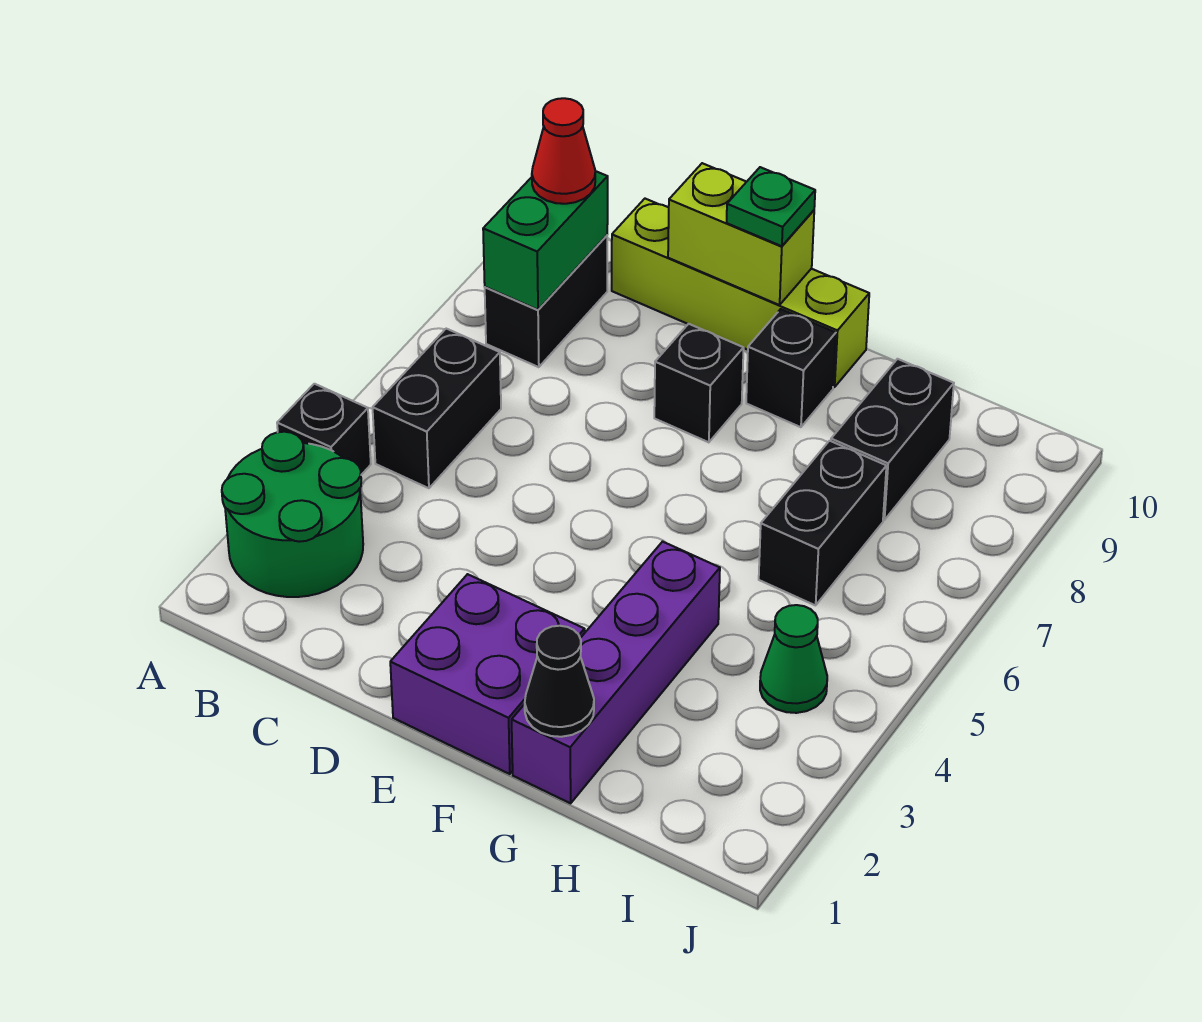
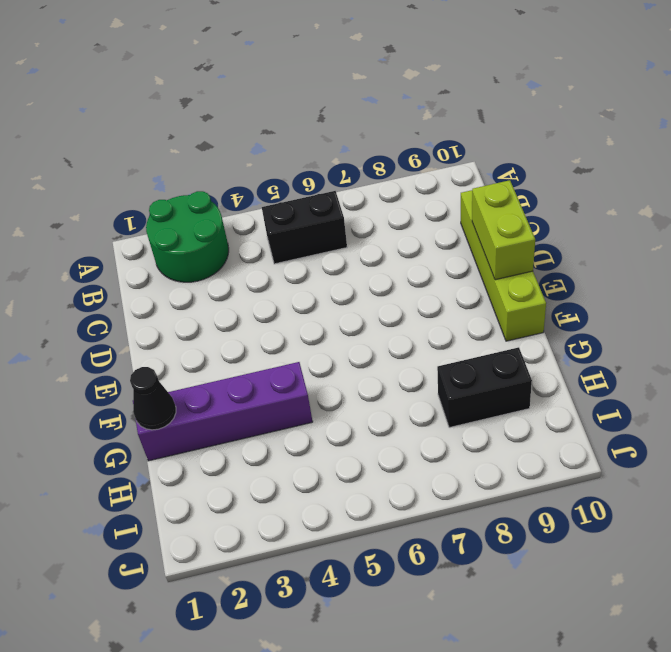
none -> black 1x1 brick [277,384,371,475]
none -> black 1x2 brick [485,235,607,367]
none -> purple 2x2 brick [390,574,585,774]

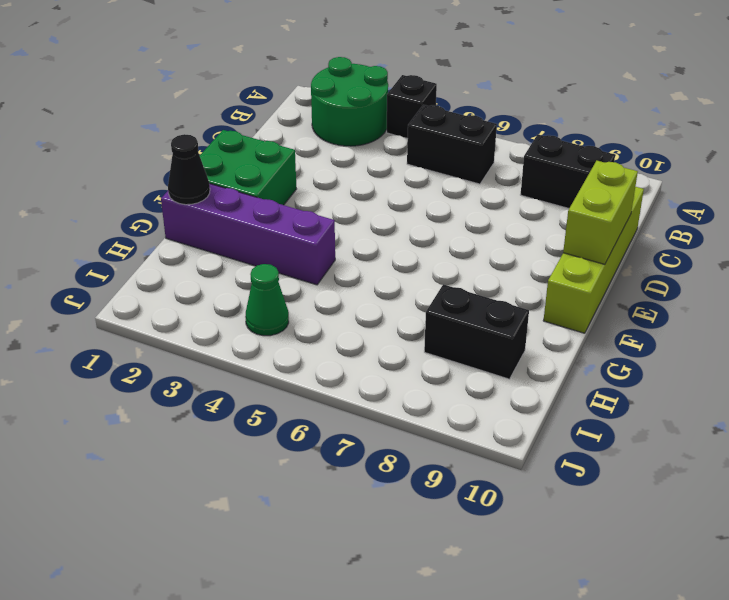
green 2x2 brick [200,130,296,205] -> purple 2x2 brick [390,574,585,774]
none -> black 1x1 brick [654,324,744,442]
none -> black 1x1 brick [746,309,836,427]
none -> black 1x2 brick [759,441,887,605]

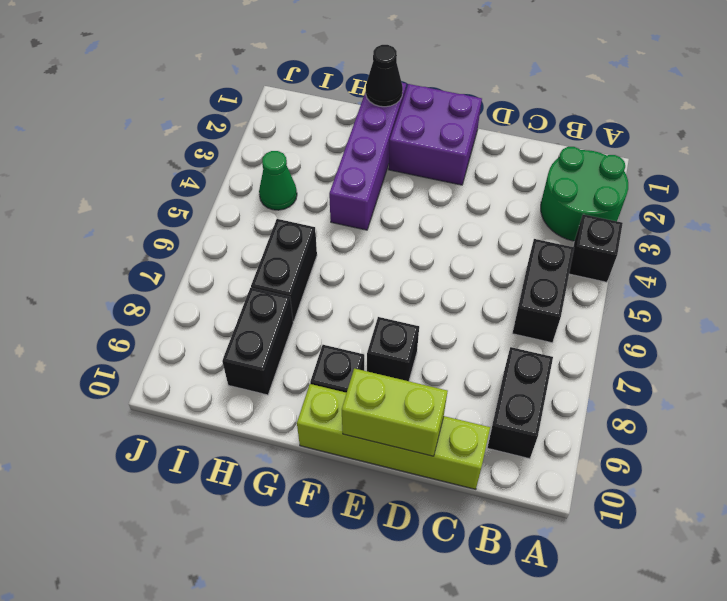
none -> green 1x2 brick [483,171,608,310]
none -> red 1x1 cone [532,98,595,204]
none -> green 1x1 plate [727,167,815,246]

